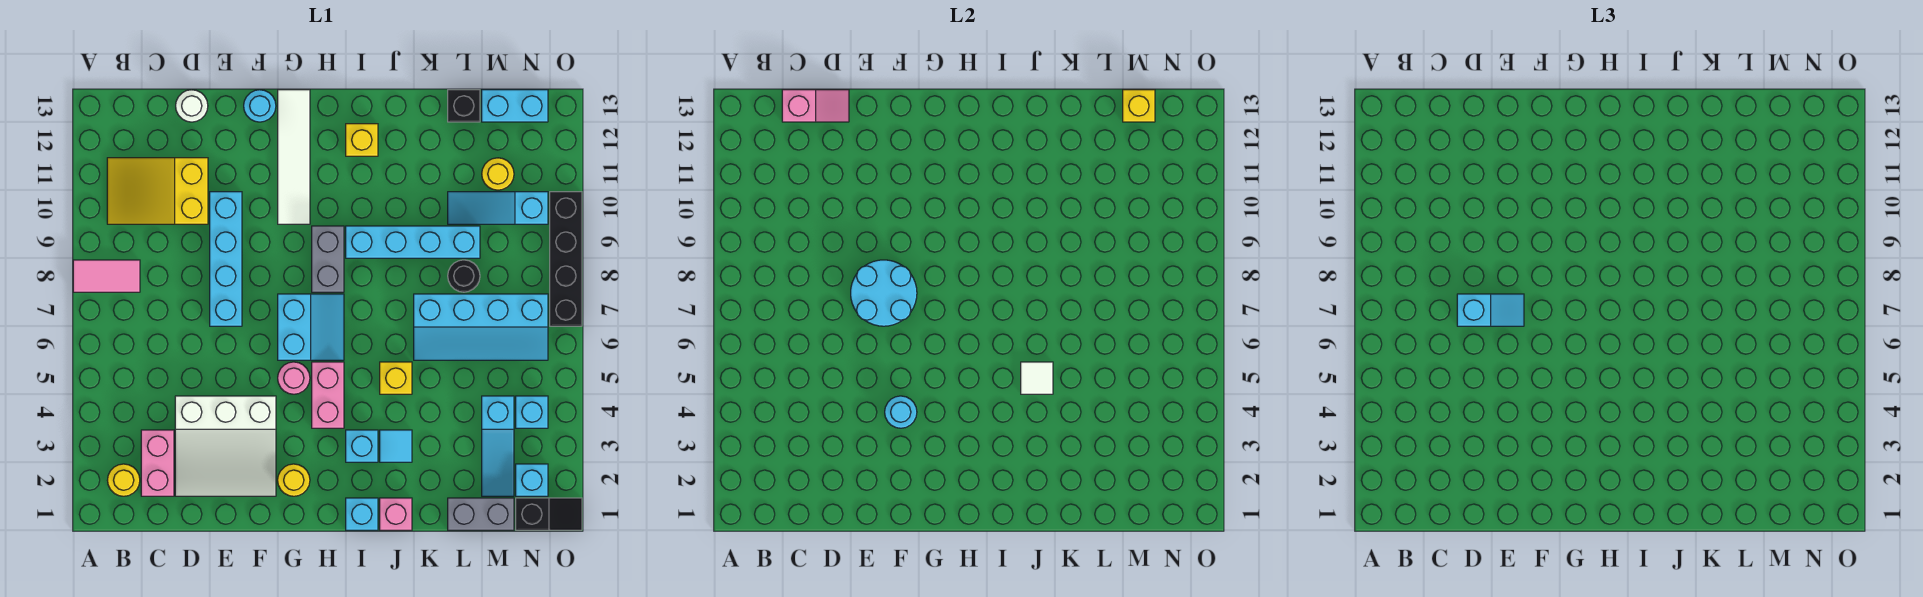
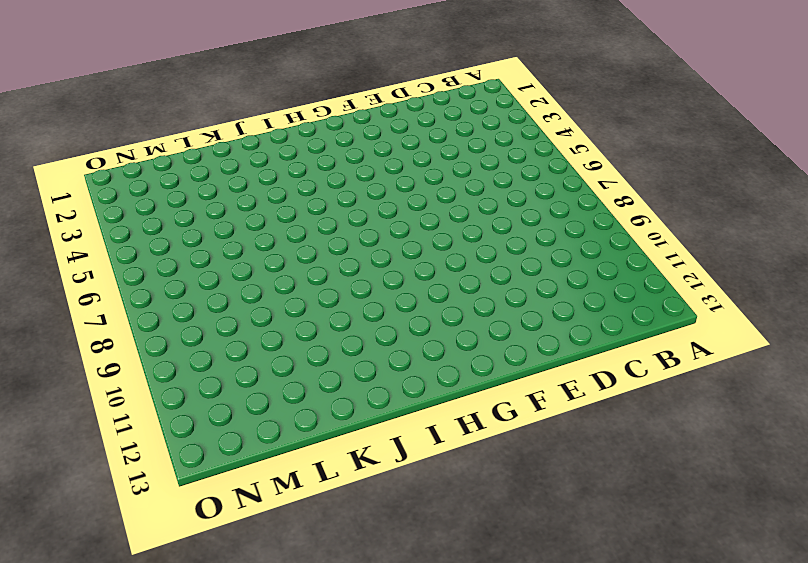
none -> pink 1x2 tile [73,260,140,292]
none -> yellow 1x1 round brick [107,464,140,496]
none -> yellow 2x3 slope [107,158,208,224]
none -> pink 1x2 brick [141,430,174,496]

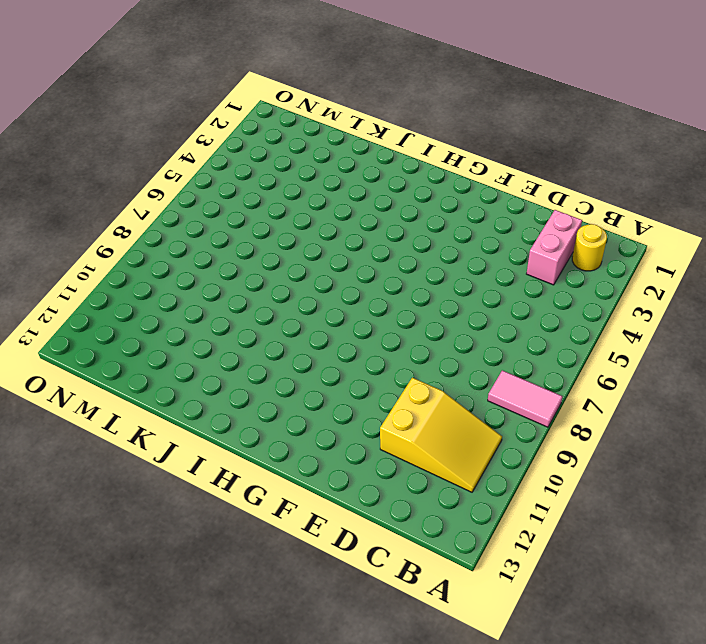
none -> white 3x3 slope [175,396,276,496]
none -> white 1x1 round brick [176,90,208,122]
none -> cyan 1x4 brick [210,192,242,326]
none -> cyan 1x1 round brick [244,90,276,122]

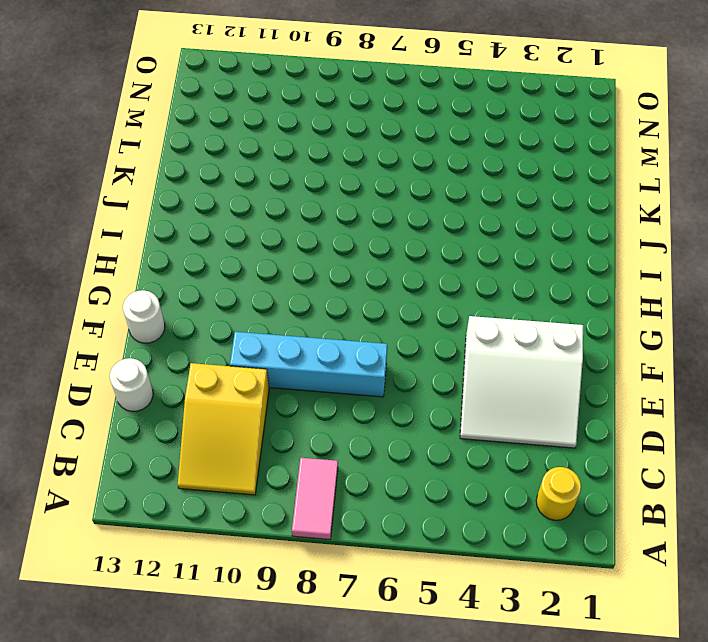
white 3x3 slope [460,316,583,448] -> white 3x3 slope turned to [175,396,276,496]
white 1x1 round brick [123,290,165,343] -> cyan 1x1 round brick [244,90,276,122]
none -> pink 1x2 brick [141,430,174,496]
none -> yellow 1x1 round brick [278,464,310,496]
none -> pink 1x1 round brick [278,362,310,394]
none -> cyan 2x2 slope [278,294,344,360]

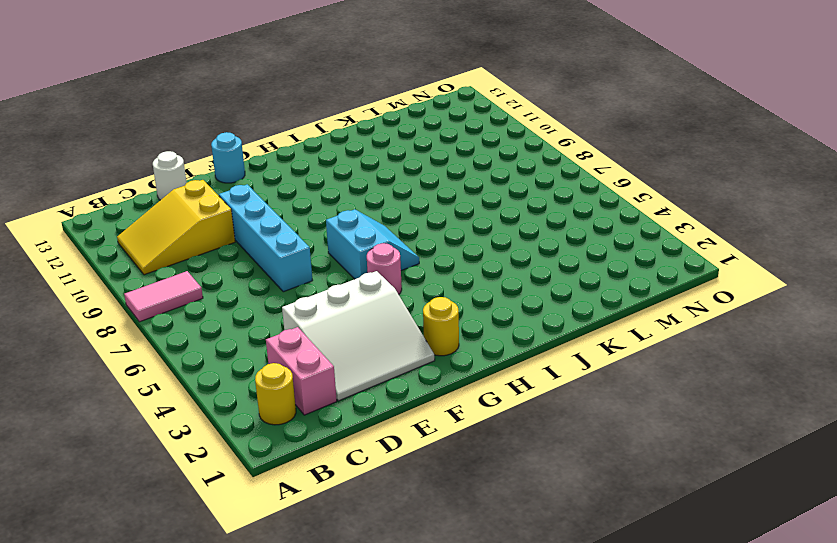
none -> white 1x4 tile [278,90,310,224]
none -> pink 1x2 brick [312,362,344,428]
none -> grey 1x2 brick [312,226,344,292]
none -> cyan 1x1 brick [346,498,378,530]

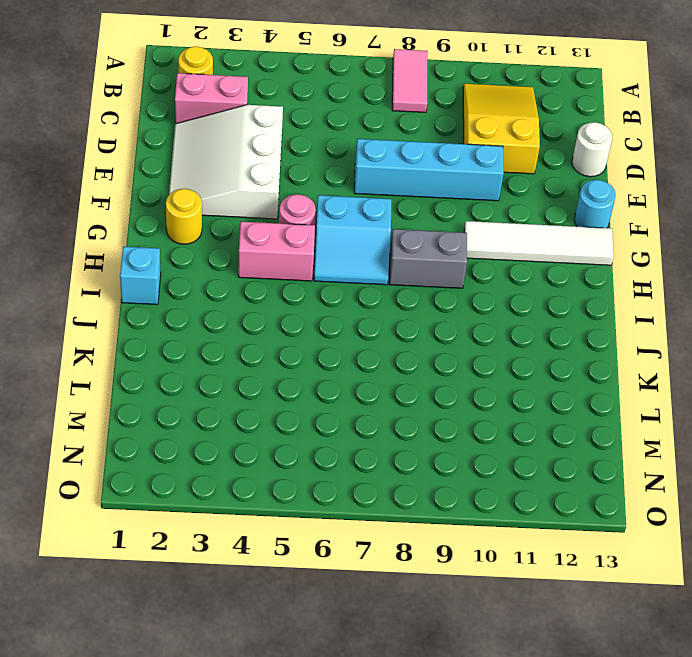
none -> cyan 1x1 brick [346,430,378,462]
none -> cyan 1x4 brick [346,226,480,258]
none -> yellow 1x1 brick [346,124,378,156]
none -> pink 1x1 brick [380,498,412,530]

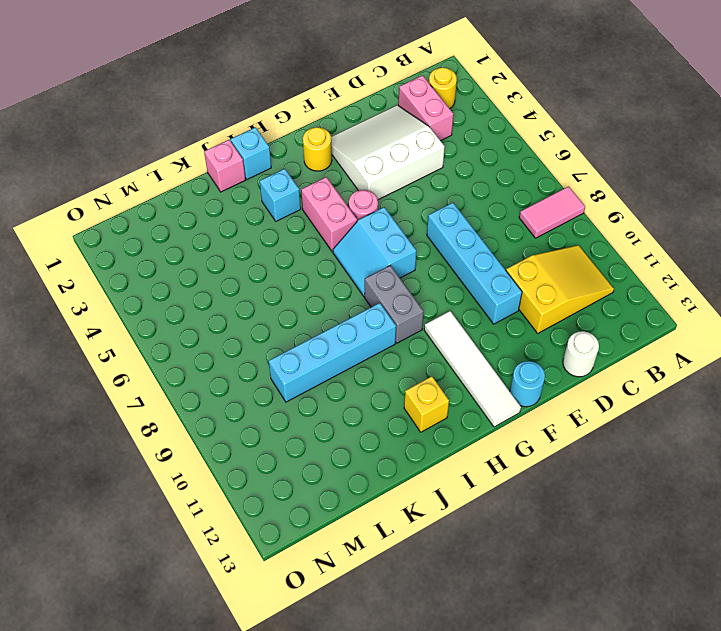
none -> cyan 1x1 tile [380,430,412,462]
none -> yellow 1x1 brick [380,362,412,394]
none -> cyan 2x4 slope [414,294,548,360]
none -> grey 1x2 brick [448,498,514,530]

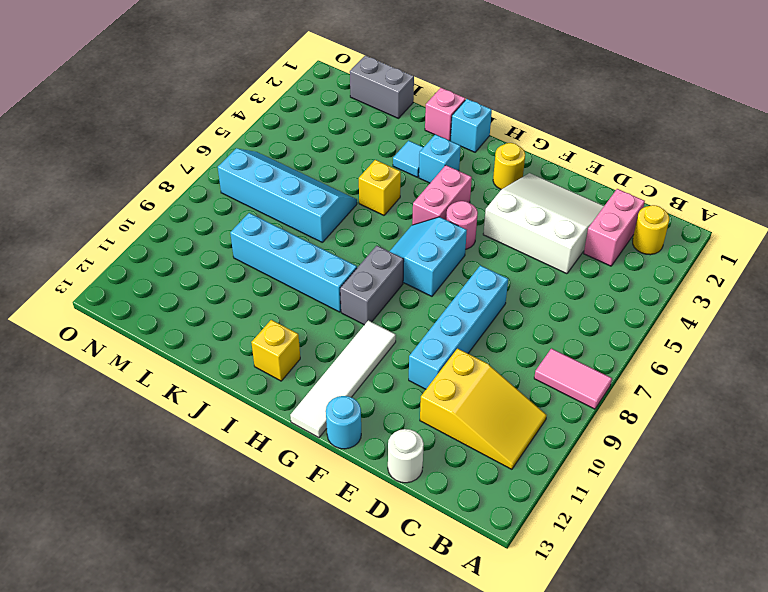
none -> black 1x1 round brick [448,260,480,292]
none -> cyan 1x3 slope [448,192,548,224]
none -> black 1x1 brick [448,90,480,122]
none -> cyan 1x3 slope [482,396,514,496]

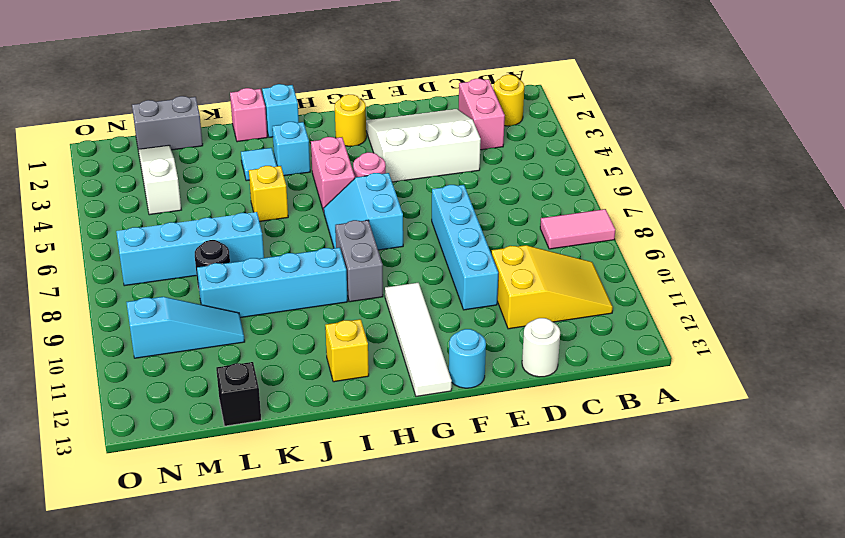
white 1x3 slope [138,145,181,215] -> cyan 1x3 slope [482,396,514,496]
none -> yellow 1x1 round brick [482,158,514,190]
none -> cyan 1x2 brick [482,90,548,122]
none -> black 1x2 slope [516,498,582,530]
none -> cyan 1x1 brick [516,464,548,496]

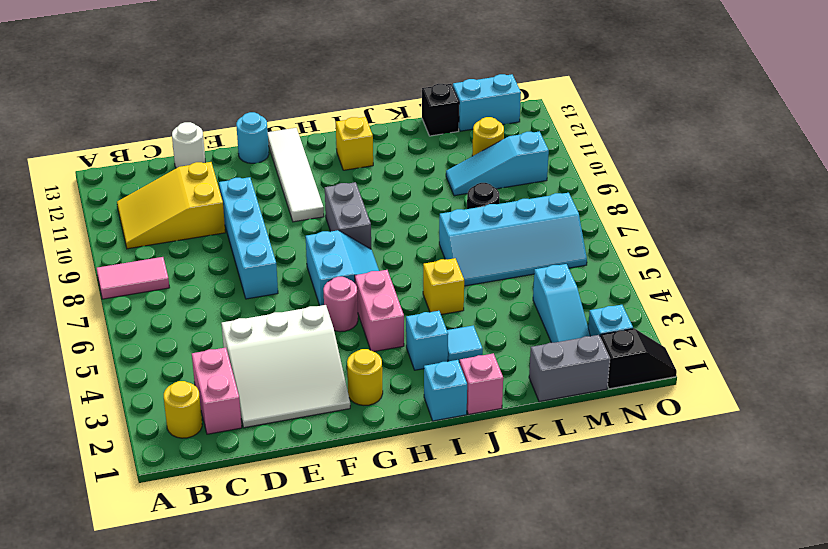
none -> cyan 1x4 brick [346,226,480,258]
none -> cyan 1x1 brick [516,396,548,428]
none -> black 1x4 brick [550,192,582,326]
none -> pink 1x2 slope [782,90,849,122]

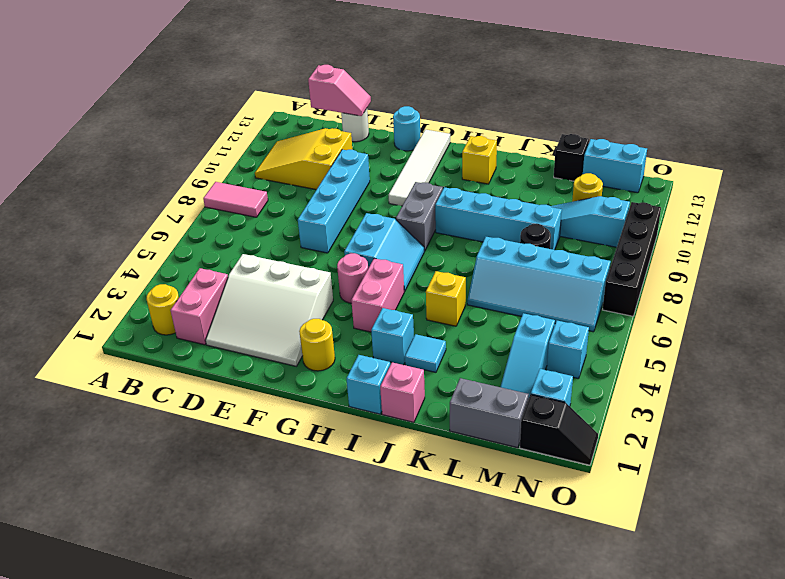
none -> cyan 2x2 round brick [851,260,917,326]
none -> cyan 1x1 round brick [885,396,917,428]
none -> white 1x1 tile [1021,362,1053,394]
none -> yellow 1x1 brick [1123,90,1155,122]

